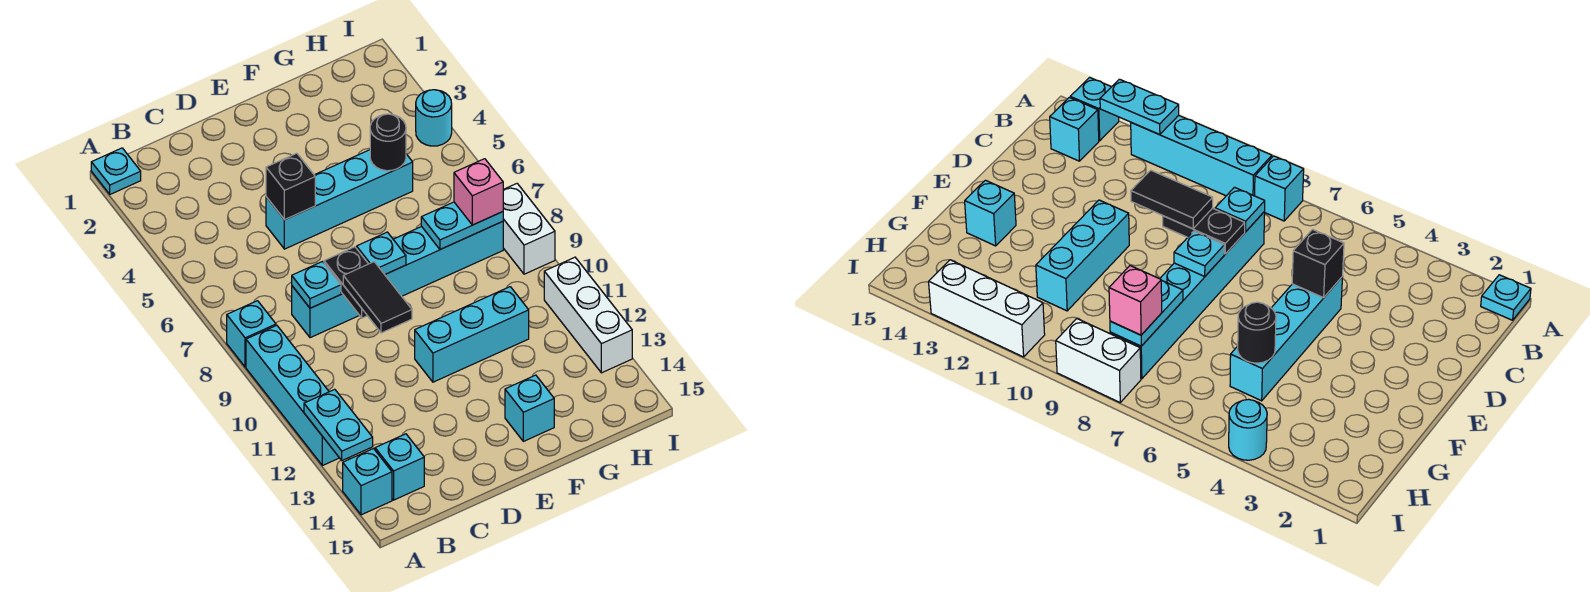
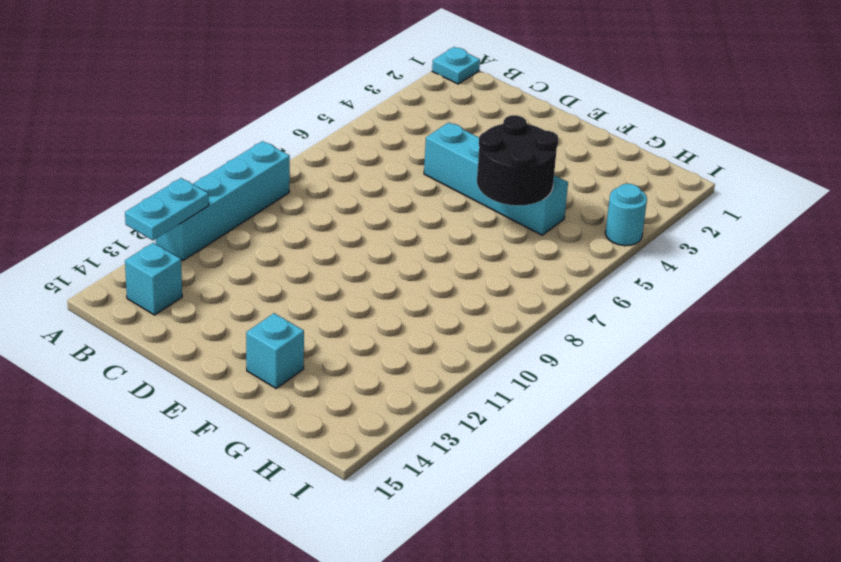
black 2x2 round brick [477,115,558,205] -> black 1x1 round brick [370,114,406,171]
none -> cyan 1x1 brick [227,301,276,367]
none -> cyan 1x1 brick [343,449,392,515]
none -> cyan 1x6 brick [292,221,503,338]

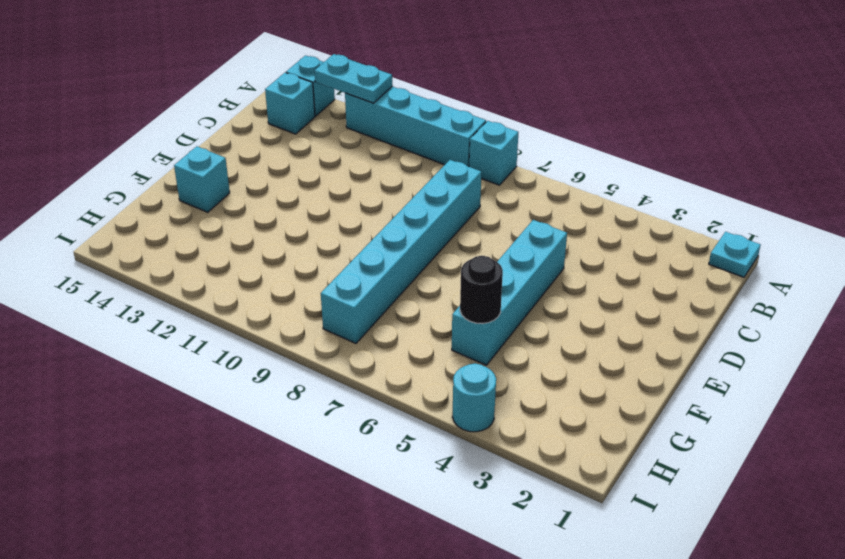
none -> cyan 1x3 brick [415,287,529,382]
none -> white 1x2 brick [503,184,555,274]
none -> white 1x3 brick [544,257,632,373]

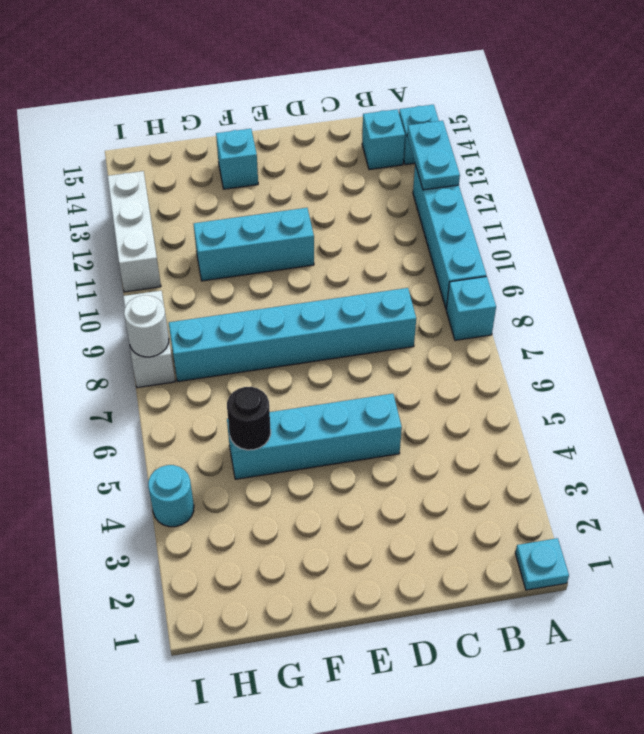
white 1x1 round brick [124,295,169,357] -> none
none -> cyan 1x1 plate [292,262,341,308]
none -> black 1x1 brick [266,153,315,220]
none -> black 1x2 plate [324,247,368,318]

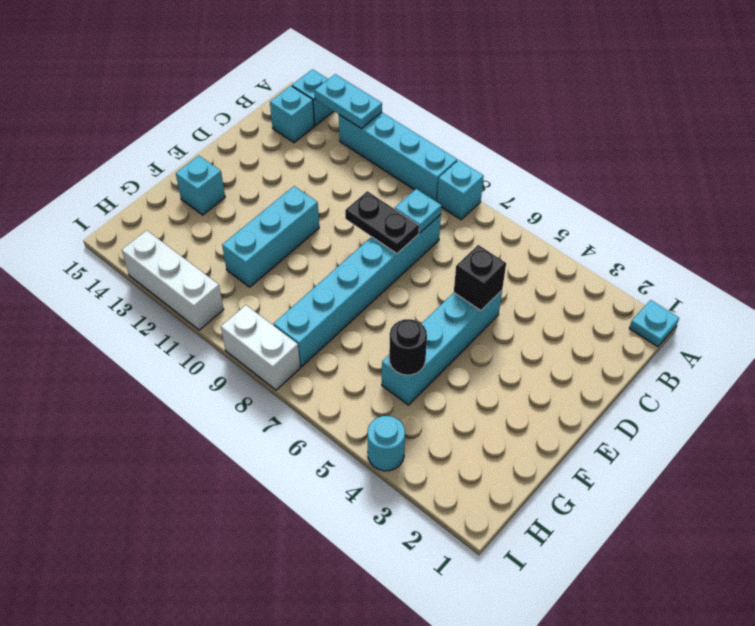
none -> cyan 1x1 plate [357,232,406,274]
none -> cyan 1x2 plate [421,202,503,250]
none -> black 1x2 tile [343,262,412,333]

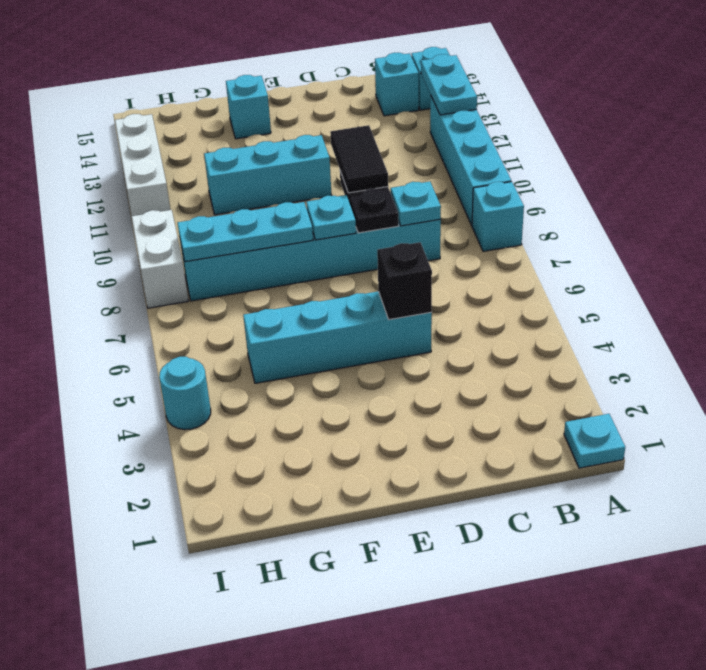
cyan 1x3 plate [178,202,313,262] -> cyan 1x2 plate [421,202,503,250]
none -> black 1x1 round brick [370,114,406,171]
none -> pink 1x1 brick [454,159,503,225]

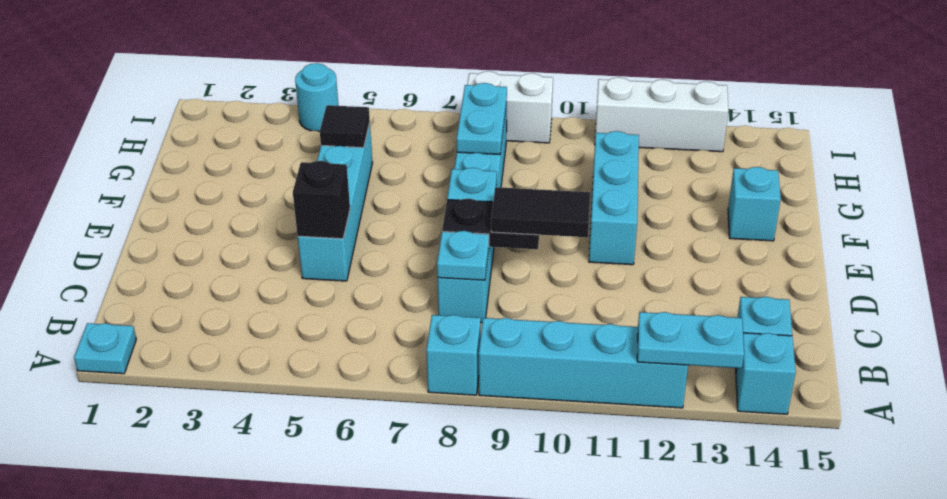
black 1x1 tile [320,105,370,148] -> black 1x1 round brick [370,114,406,171]
none -> pink 1x1 brick [454,159,503,225]

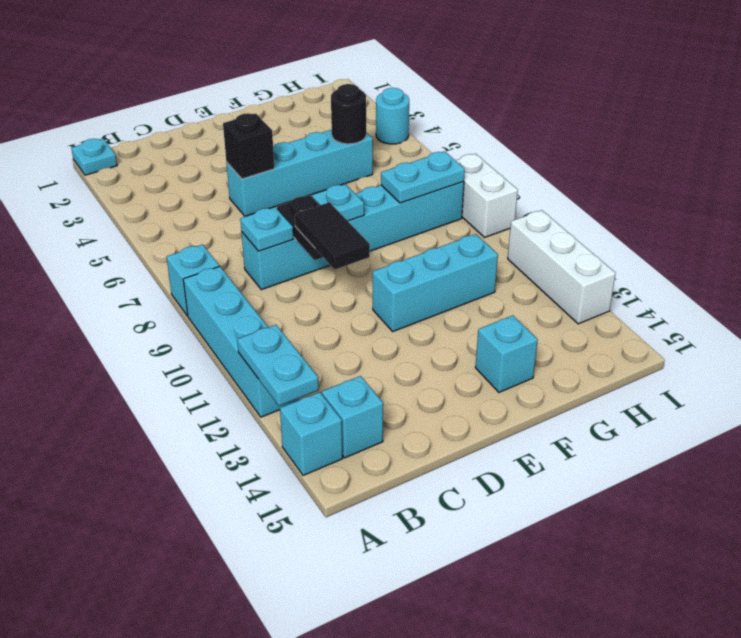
none -> pink 1x1 brick [454,159,503,225]

